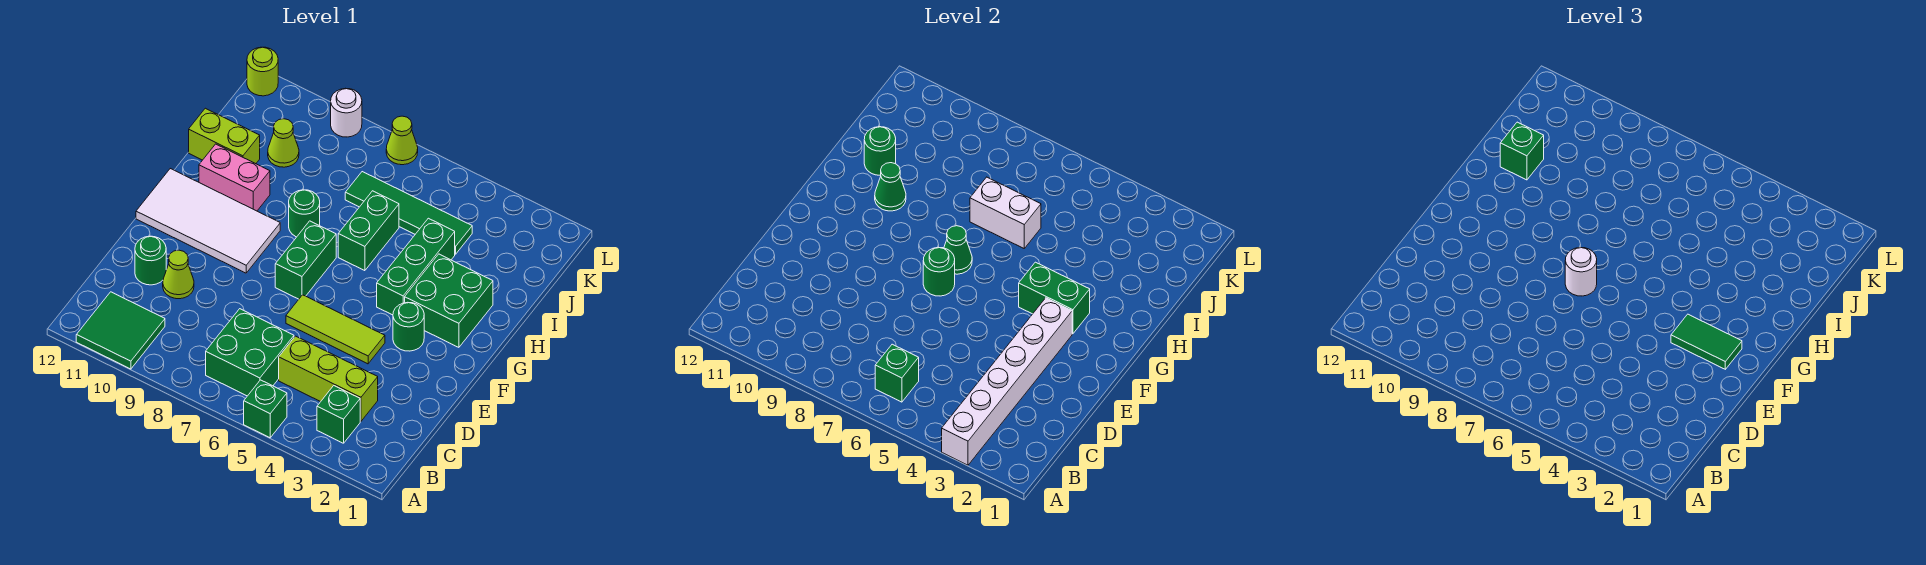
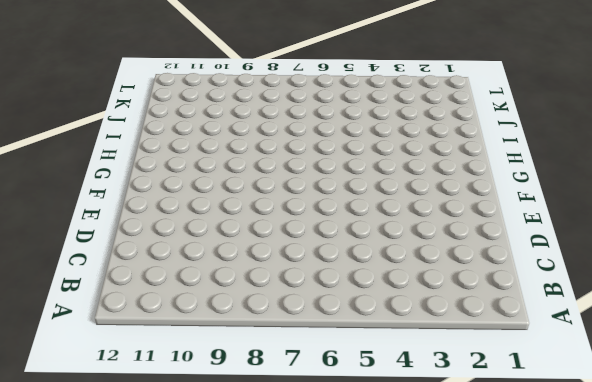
none -> green 1x1 brick [244,380,287,438]
none -> green 2x2 tile [76,292,165,369]
none -> green 1x1 brick [317,386,360,443]
none -> green 2x2 brick [206,309,294,396]

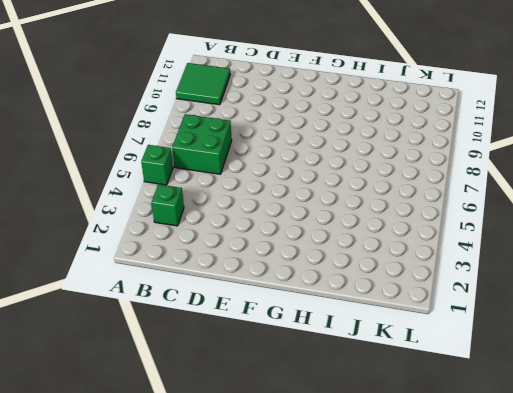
none -> lime 1x3 brick [279,336,378,421]
none -> lime 1x1 cone [163,250,194,299]
none -> green 1x1 round brick [135,236,166,285]
none -> lime 1x3 tile [286,295,385,364]

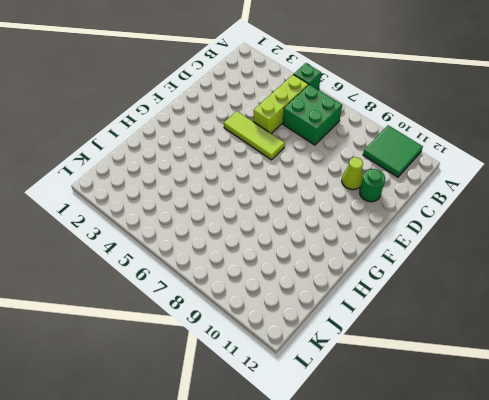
lime 1x3 brick [253,75,309,134] -> lime 1x3 brick turned to [279,336,378,421]
none -> green 1x1 brick [317,386,360,443]
none -> green 1x1 round brick [393,302,424,351]
none -> green 1x2 brick [275,221,336,299]
none -> white 2x4 tile [136,169,280,273]

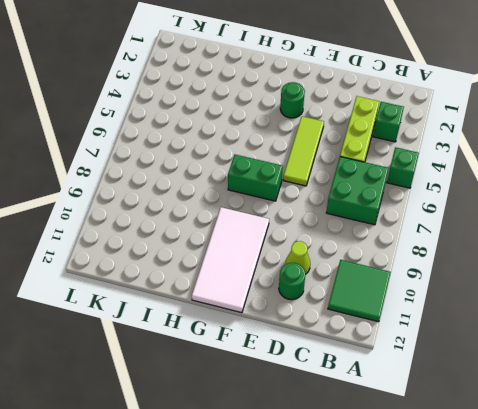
none -> green 2x2 brick [405,254,493,347]
none -> green 1x3 brick [377,218,455,315]
none -> green 1x2 brick [338,191,399,271]
none -> green 1x1 round brick [289,190,320,237]

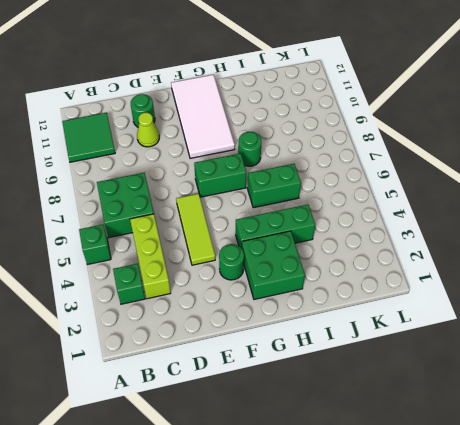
none -> pink 1x2 brick [199,144,270,211]
none -> lime 1x2 brick [189,108,260,164]
none -> green 1x4 tile [345,172,472,254]
none -> lime 1x1 cone [268,119,299,167]

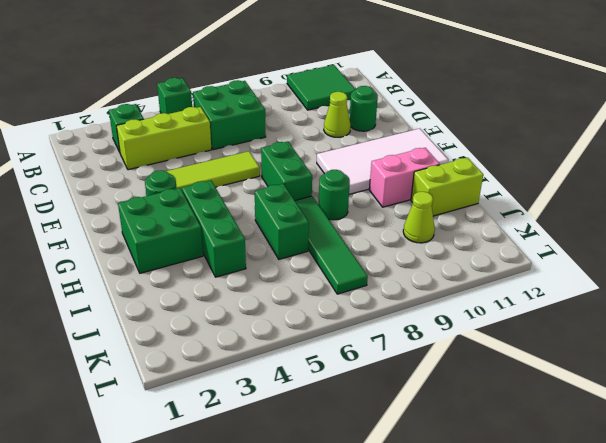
green 1x4 tile [295,196,368,294] -> green 1x4 tile turned to [345,172,472,254]
none -> lime 1x1 cone [386,116,418,165]
none -> white 1x1 round brick [331,88,362,137]
none -> lime 1x1 round brick [247,47,278,96]
none -> white 1x6 brick [942,298,1072,465]

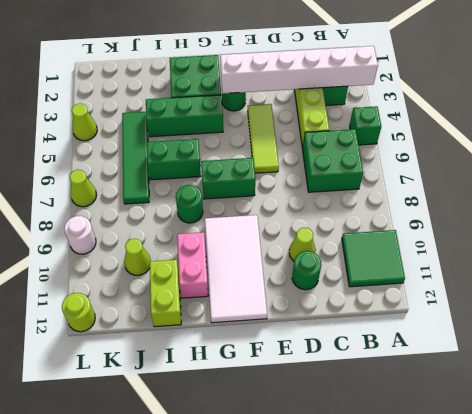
lime 1x1 cone [72,104,97,141] -> none
none -> green 1x1 brick [875,344,919,402]
none -> green 1x1 round brick [923,247,955,296]
none -> green 1x2 brick [1019,262,1090,334]
none -> green 1x1 cone [944,226,972,274]

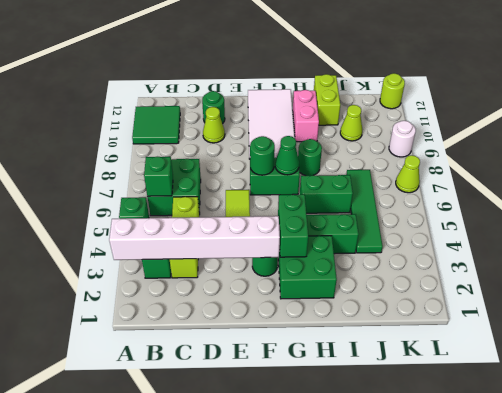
none -> green 1x1 cone [875,163,906,211]
none -> white 1x2 brick [970,177,1041,248]
none -> green 1x1 round brick [864,127,896,175]
none -> green 1x2 tile [1671,314,1742,369]

